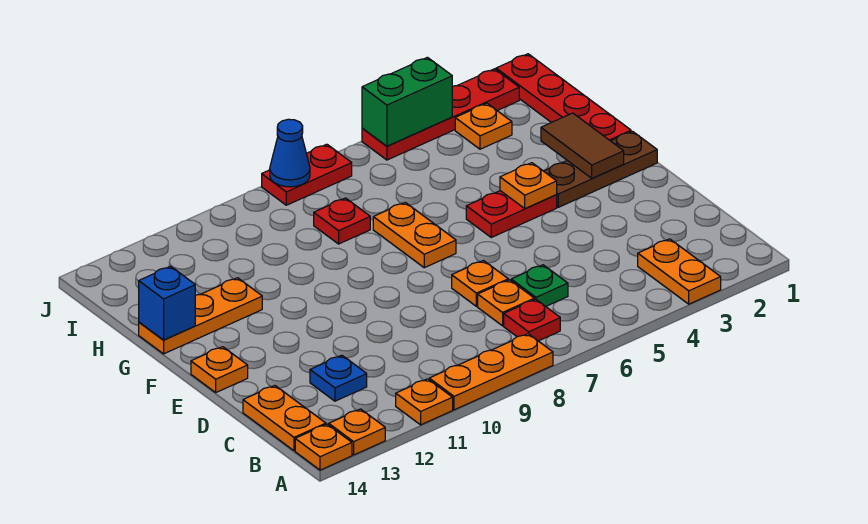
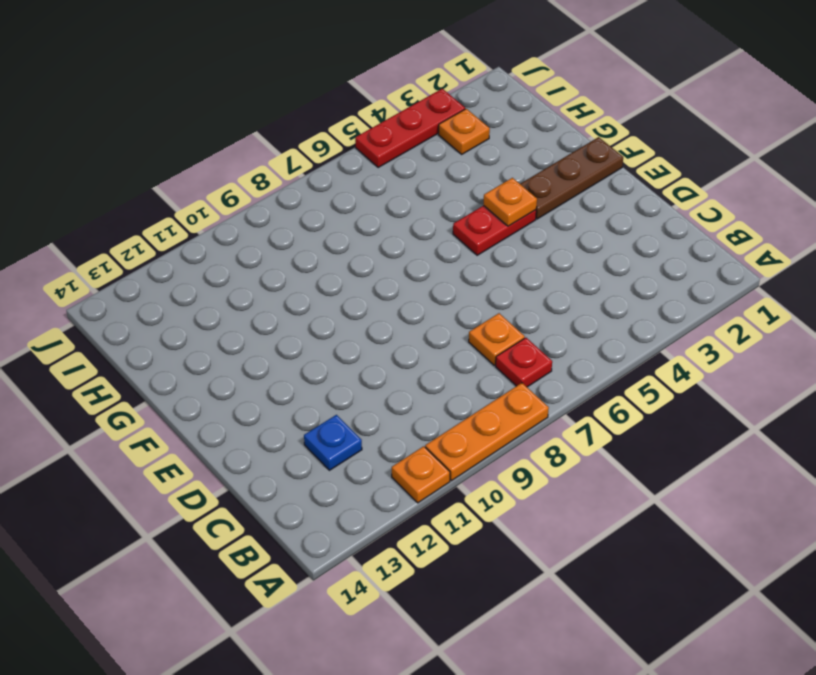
red 1x3 plate [355,89,465,168] -> red 1x4 plate [362,69,519,160]
none -> orange 1x2 plate [638,239,721,304]
none -> orange 1x1 plate [329,409,385,455]
none -> orange 1x1 plate [295,424,352,470]

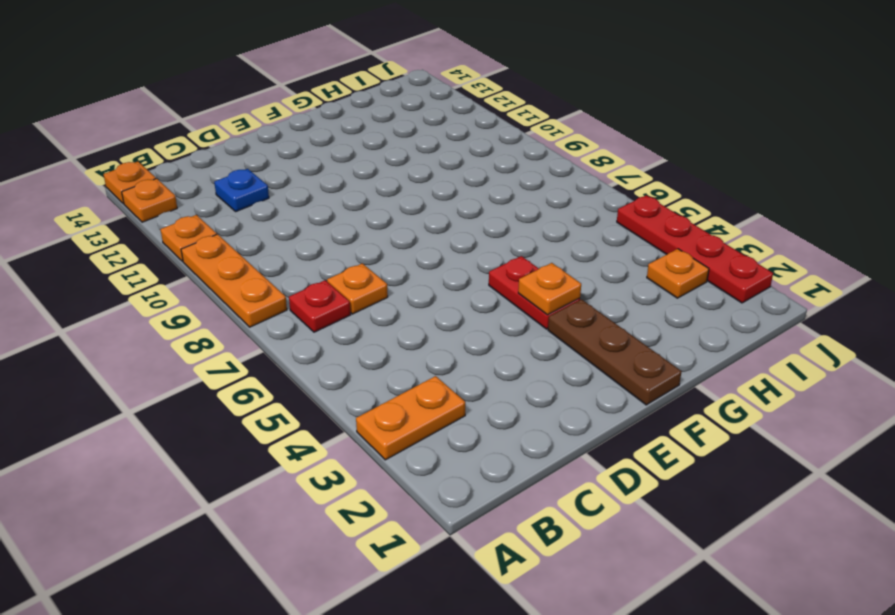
none -> orange 1x2 plate [243,386,326,451]
none -> green 1x1 plate [511,265,568,306]
none -> orange 1x1 plate [452,261,508,306]

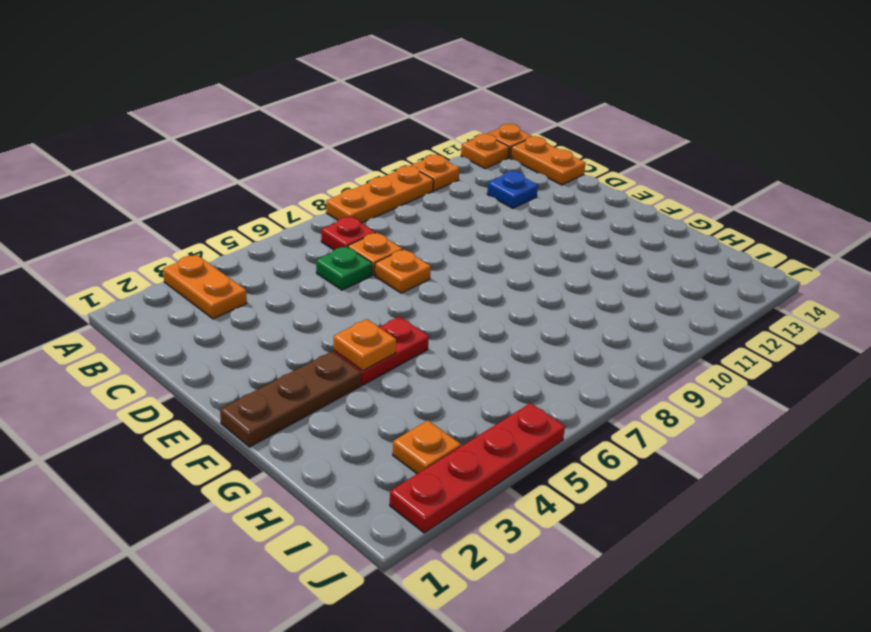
none -> orange 1x1 plate [191,347,248,392]
none -> orange 1x2 plate [373,202,456,268]
none -> red 1x4 plate [496,54,631,141]

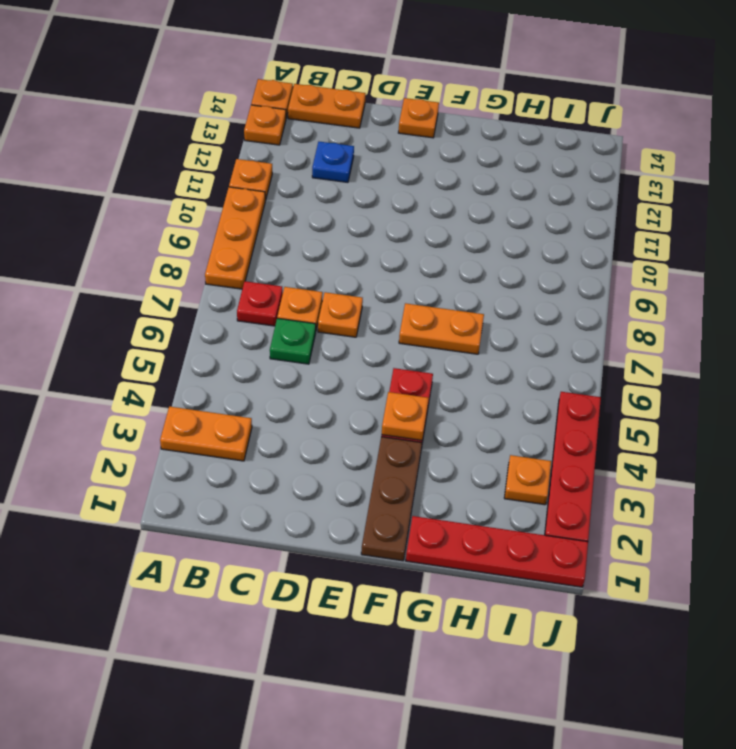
none -> orange 1x3 plate [139,278,262,354]
none -> red 1x1 plate [314,198,370,244]
none -> red 1x2 plate [262,144,352,205]

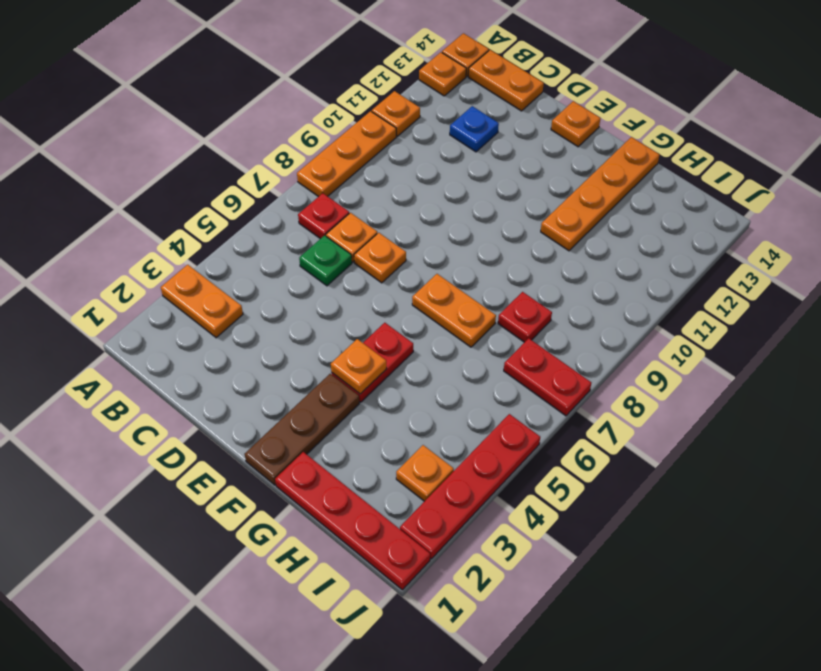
orange 1x4 plate [541,137,660,251] -> orange 1x3 plate [139,278,262,354]
red 1x2 plate [504,338,591,416] -> red 1x2 plate turned to [262,144,352,205]
none -> brown 1x2 tile [541,113,624,178]
none -> blue 1x1 brick [139,266,195,340]
none -> green 1x2 brick [362,57,452,146]

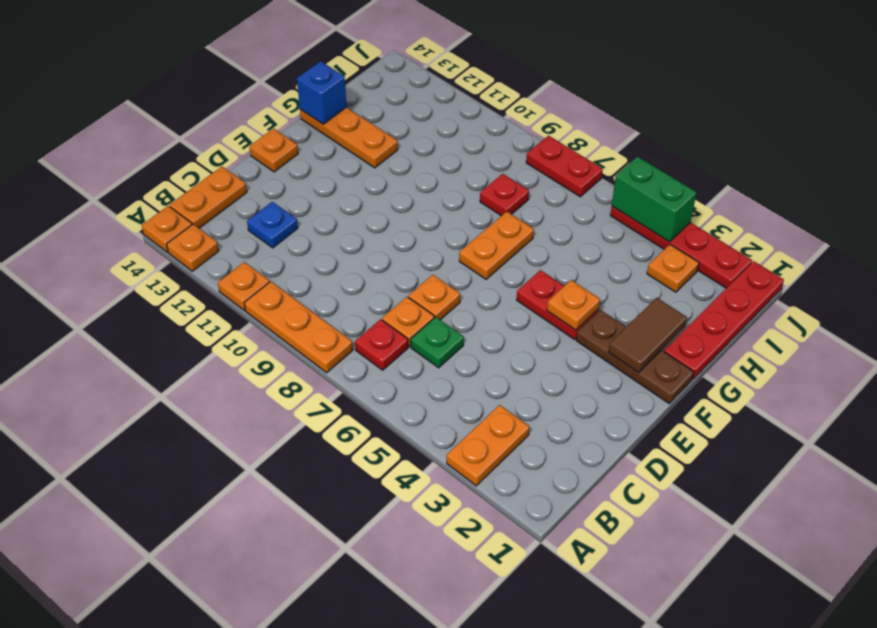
none -> blue 1x1 cone [270,119,310,187]

